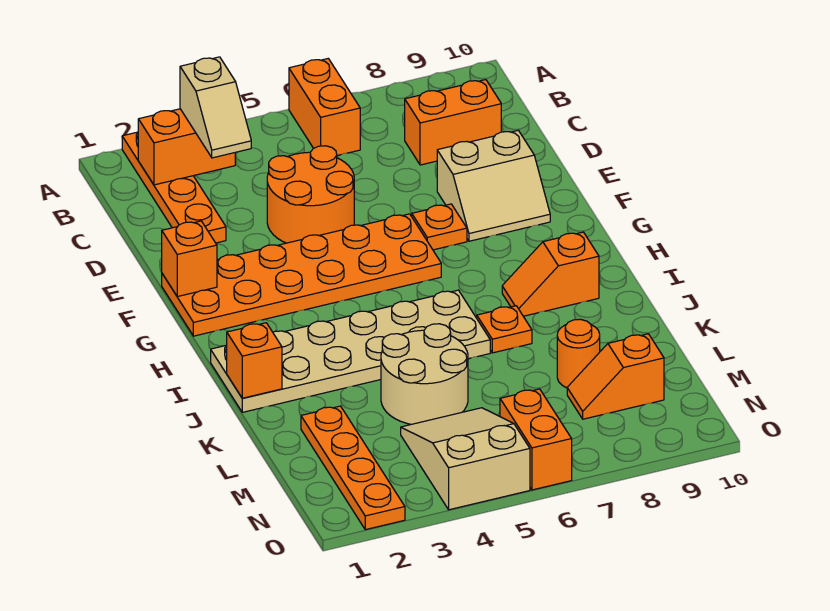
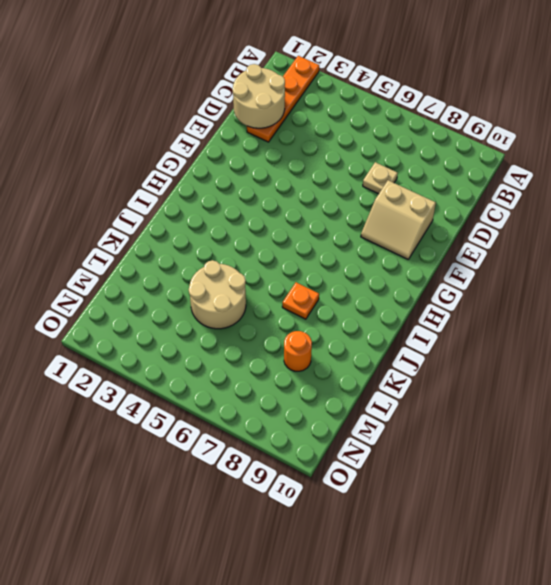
tan 2x2 round brick [232,64,285,128] -> none
tan 1x1 plate [363,162,398,194] -> none
none -> orange 1x2 brick [289,59,360,156]
none -> orange 1x2 brick [405,80,501,165]
none -> orange 2x2 round brick [267,146,354,243]

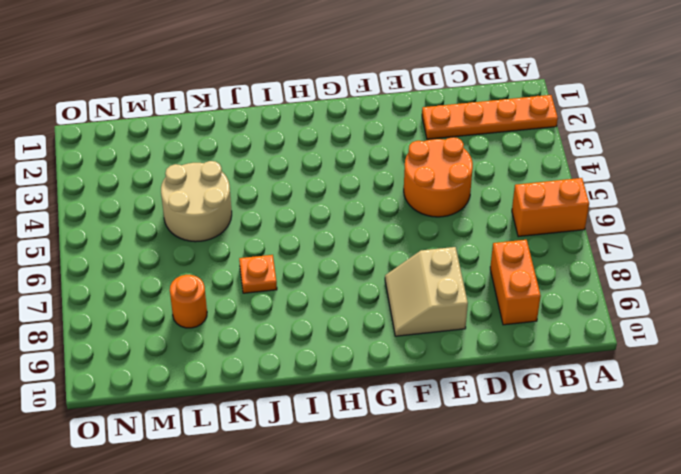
none -> orange 2x6 plate [162,214,441,336]
none -> orange 1x1 plate [412,204,467,250]
none -> tan 2x6 plate [211,290,490,412]

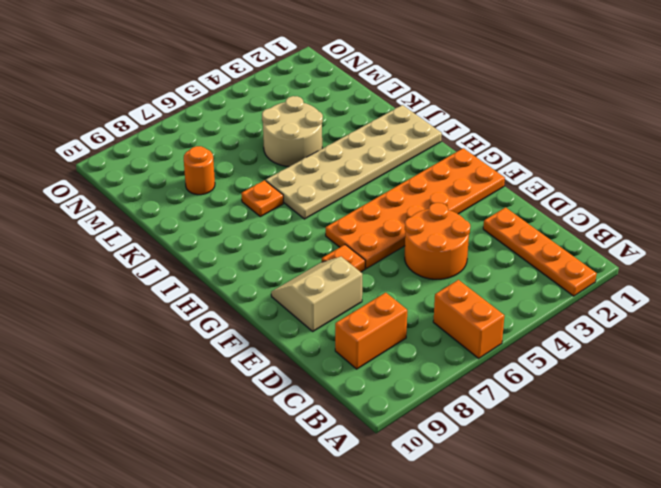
none -> orange 1x2 slope [502,232,599,316]
none -> orange 1x4 plate [301,406,405,530]
none -> tan 2x3 slope [401,408,530,510]

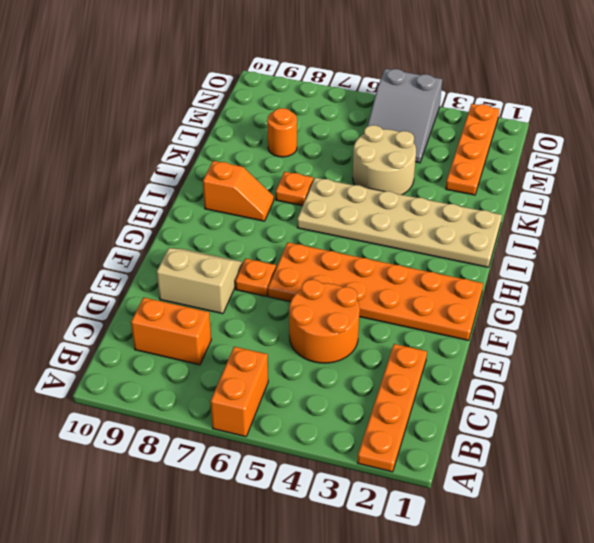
grey 2x3 slope [367,69,442,163] -> tan 2x3 slope [401,408,530,510]
none -> orange 1x2 slope [567,334,664,419]
none -> orange 1x2 brick [500,389,572,490]
none -> orange 1x2 brick [138,109,235,185]

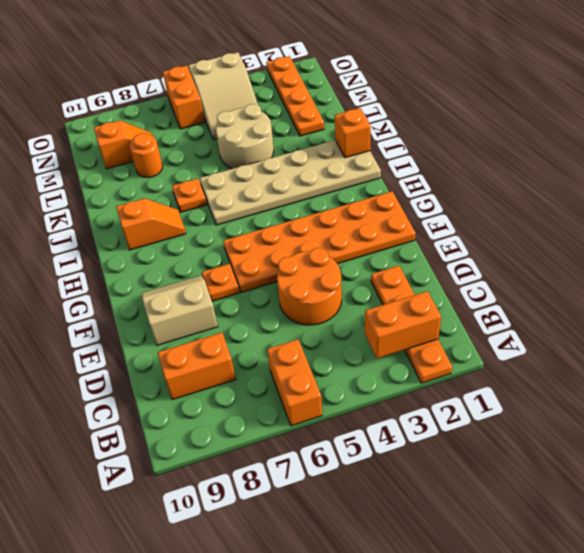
none -> orange 1x1 brick [162,221,217,297]
none -> tan 1x2 slope [180,57,251,158]

